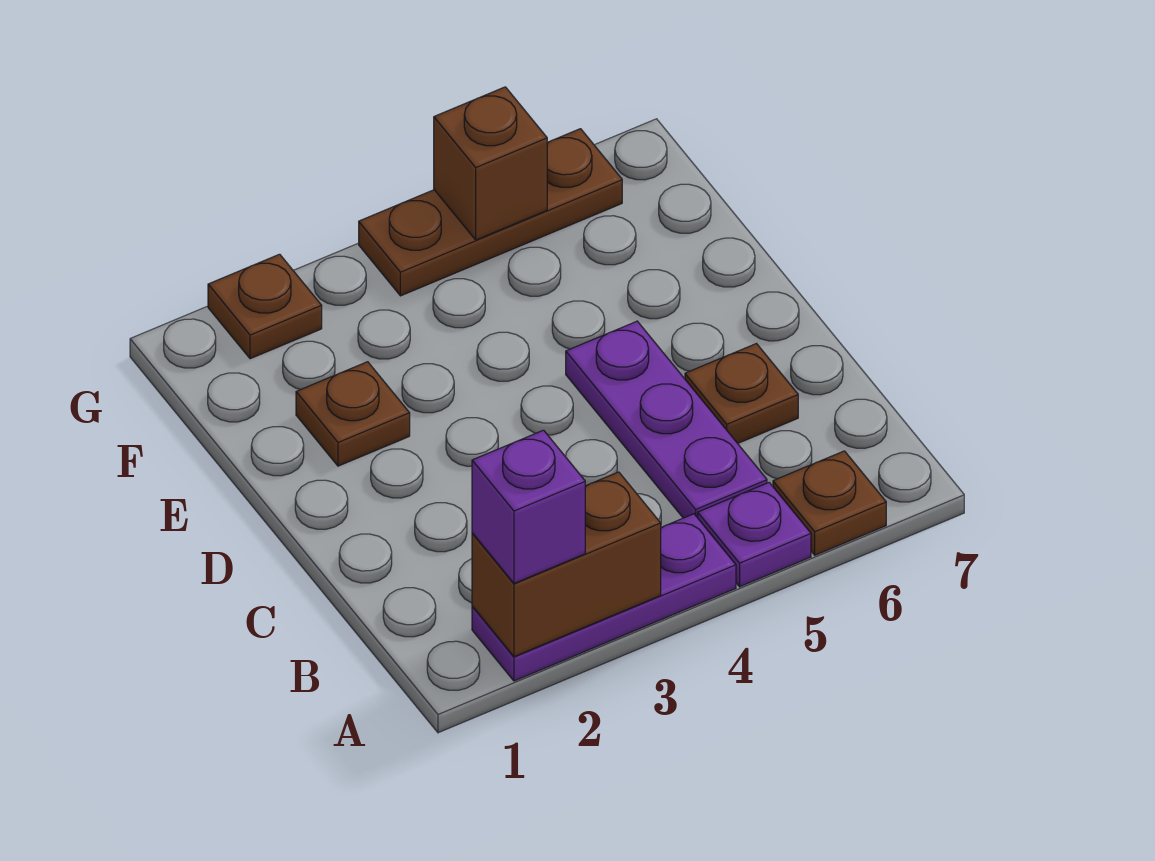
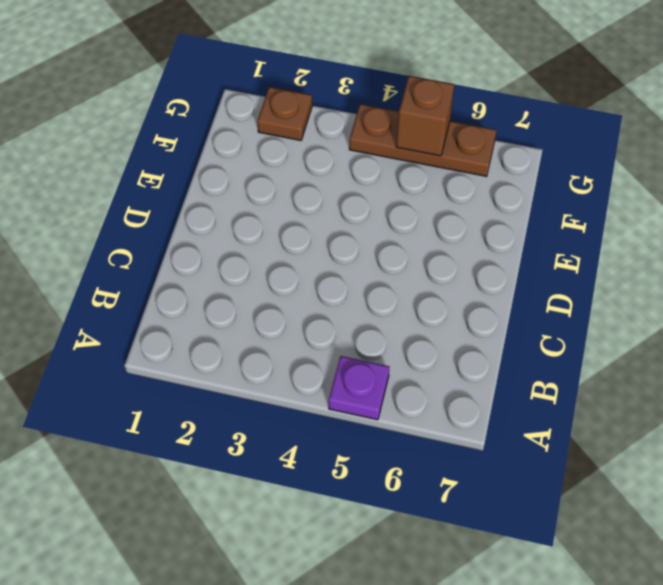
none -> purple 1x3 plate [472,514,736,681]
none -> brown 1x1 plate [773,451,886,555]

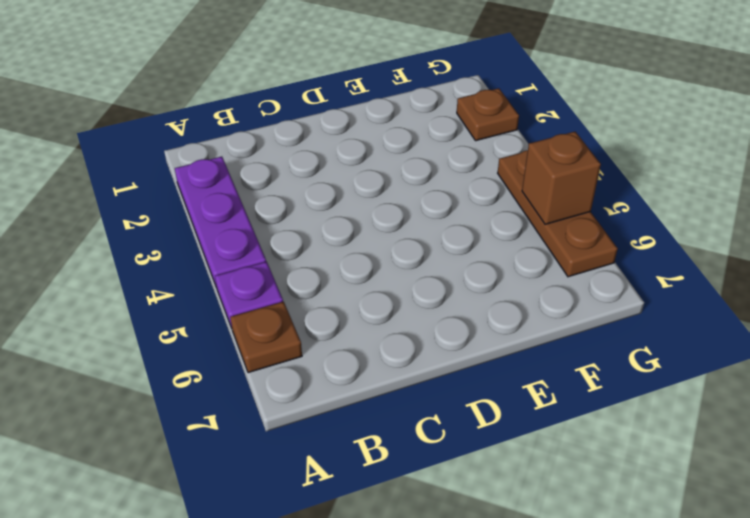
none -> purple 1x3 plate [566,321,767,518]
none -> brown 1x1 plate [685,344,798,443]

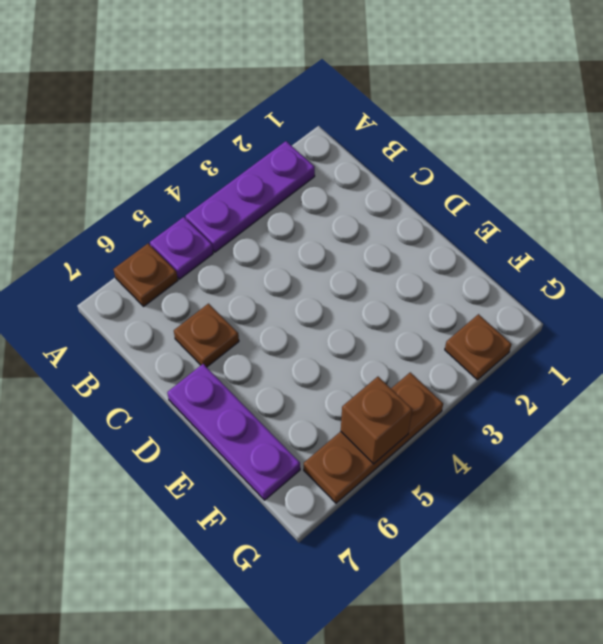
purple 1x3 plate [167,364,300,500] -> purple 1x3 plate moved to [566,321,767,518]
none -> brown 1x1 plate [296,362,410,466]
none -> brown 1x2 brick [472,472,661,657]

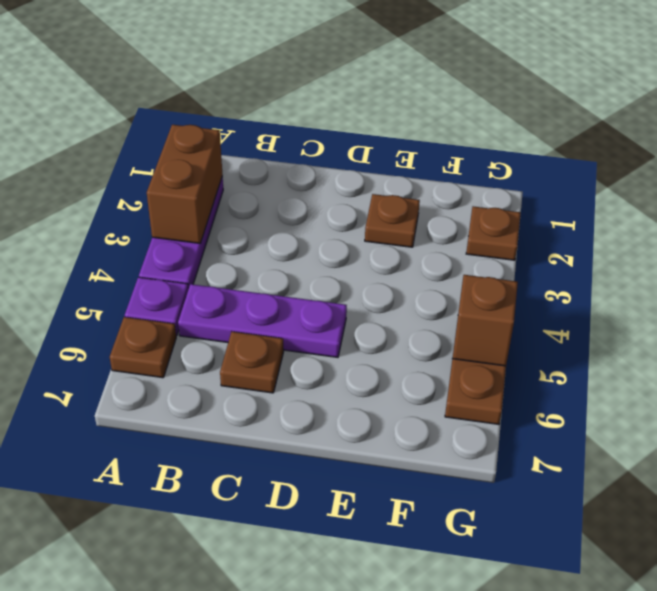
none -> purple 1x1 brick [472,430,585,583]

